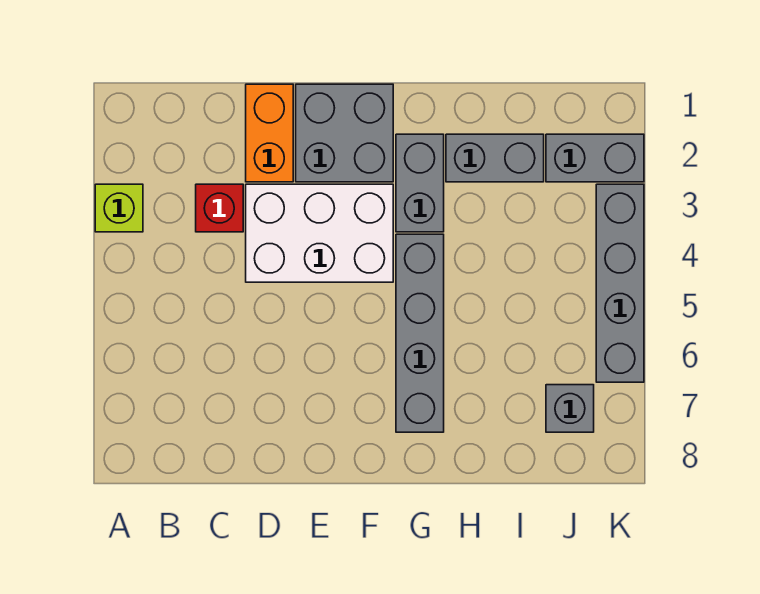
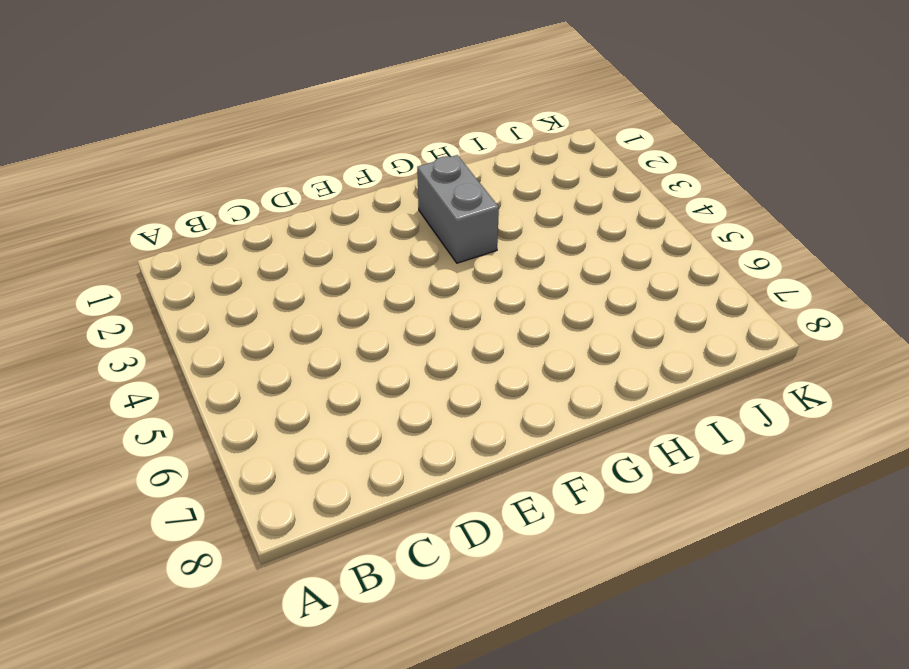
none -> lime 1x1 brick [95,184,143,232]
none -> red 1x1 brick [196,184,243,232]

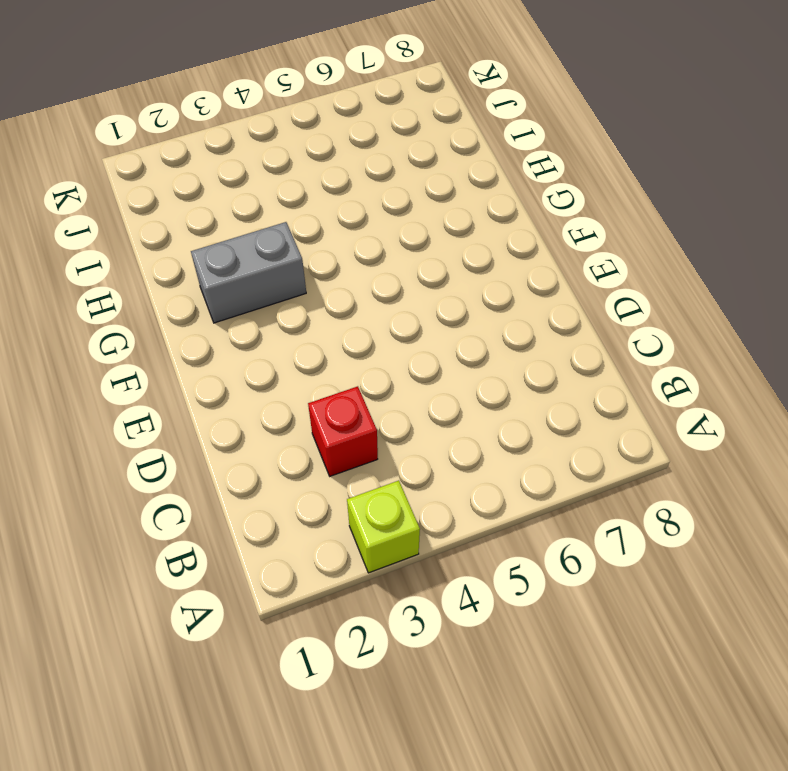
none -> orange 1x2 brick [246,84,293,182]
none -> white 2x3 brick [246,184,393,282]

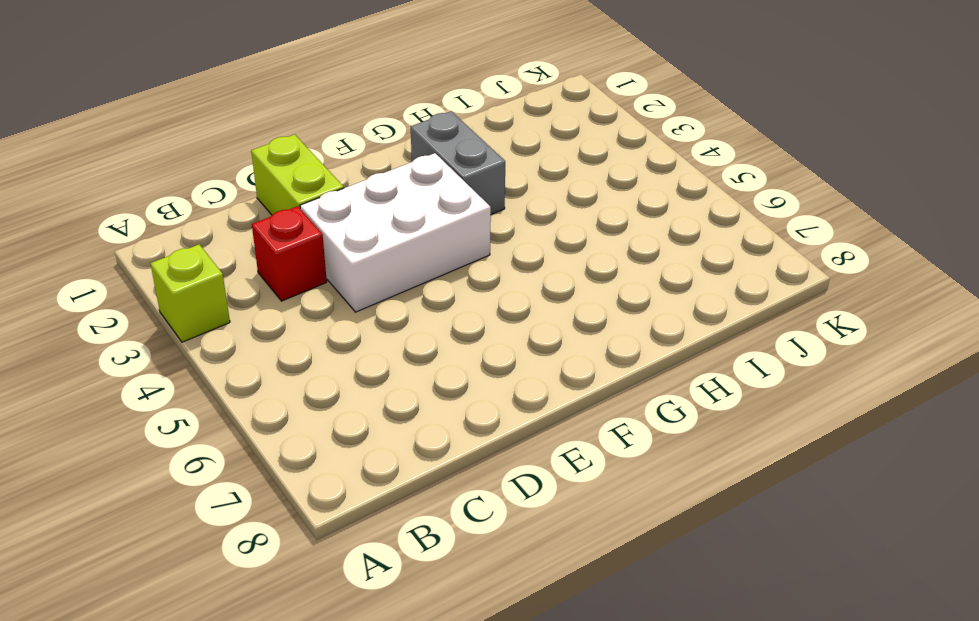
lime 1x2 brick [251,134,344,215] -> orange 1x2 brick [246,84,293,182]
none -> grey 2x2 brick [296,84,393,182]
none -> grey 1x4 brick [396,234,444,432]

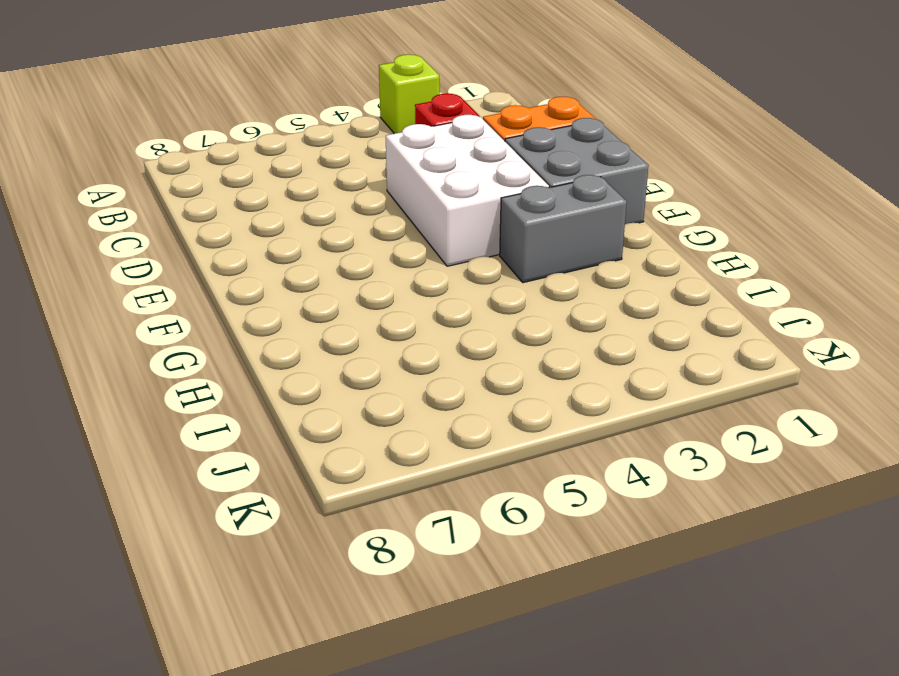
none -> grey 1x4 brick [396,234,444,432]
none -> grey 1x2 brick [446,134,544,182]

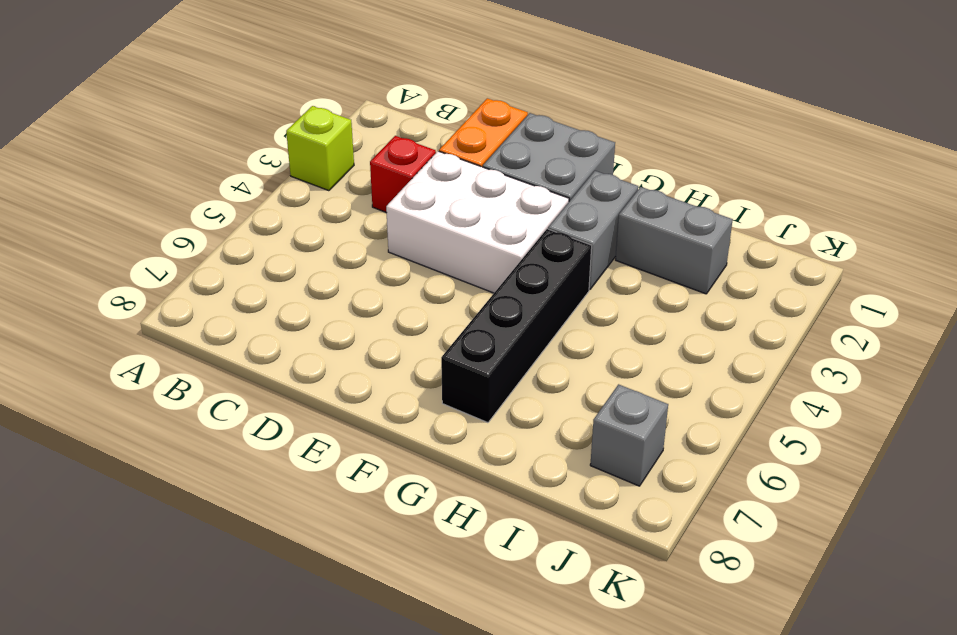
black 1x4 brick [441,229,592,423] -> grey 1x4 brick [396,234,444,432]
none -> grey 1x2 brick [546,134,644,182]
none -> grey 1x4 brick [596,184,644,382]

